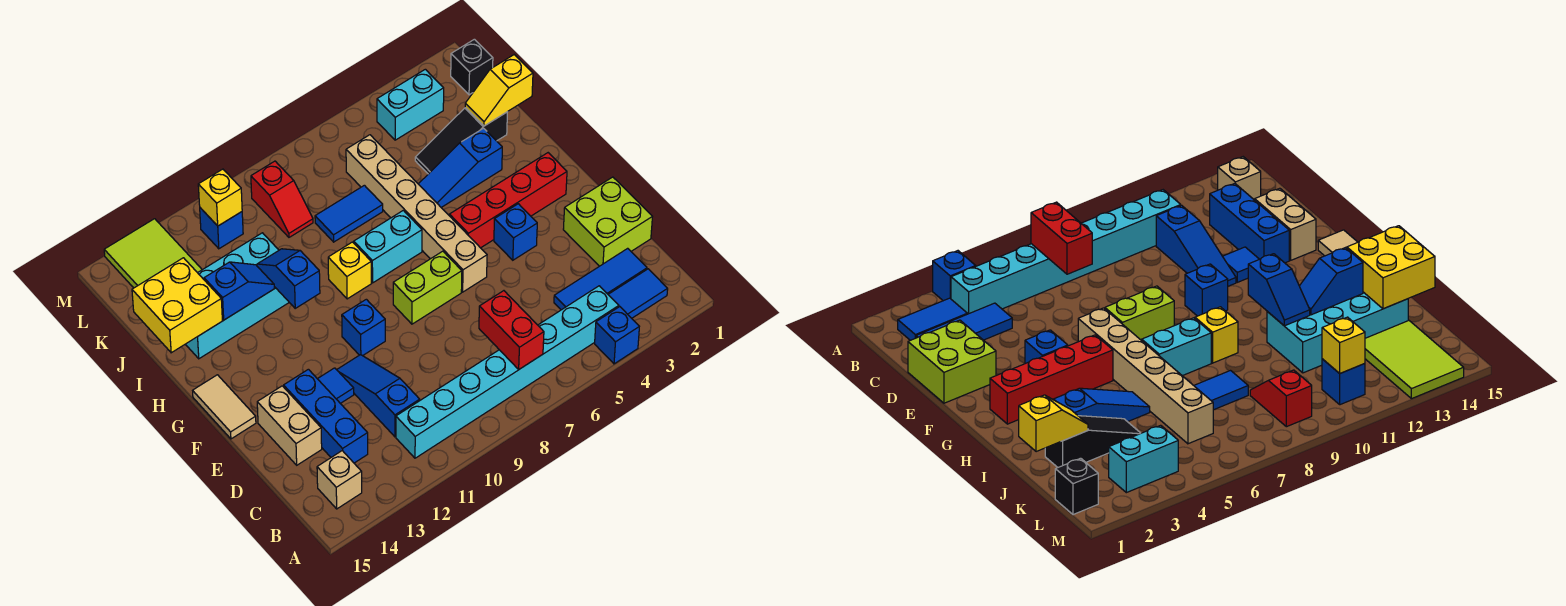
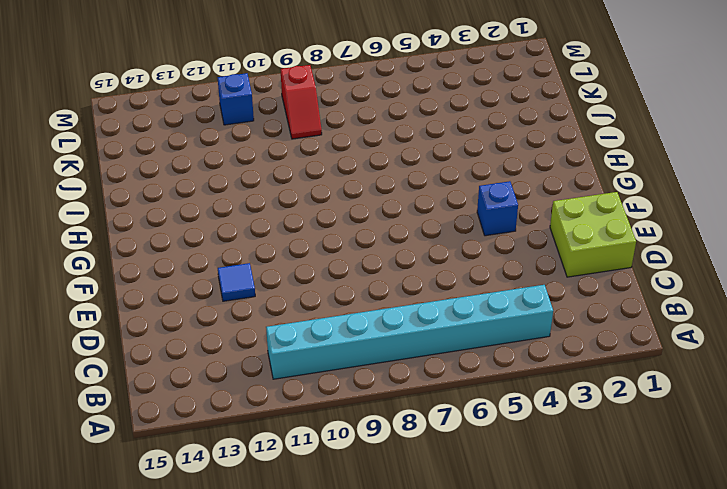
none -> blue 1x1 brick [595,307,639,364]
none -> blue 1x2 tile [608,269,668,318]
none -> tan 1x1 brick [317,451,362,509]
none -> blue 1x3 tile [554,248,647,310]

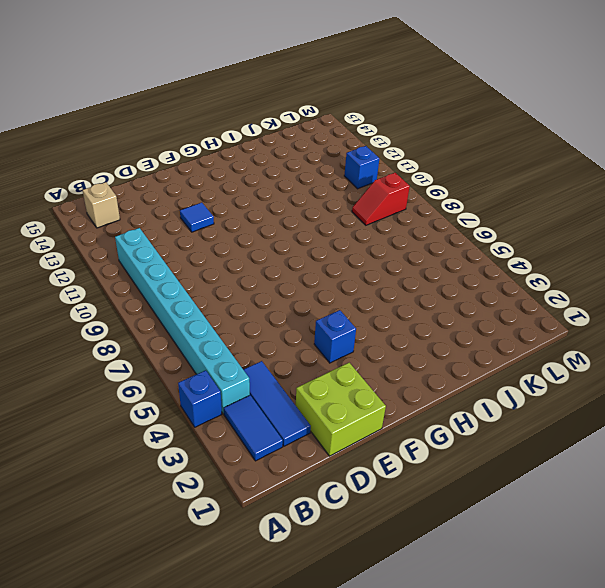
none -> blue 1x3 slope [337,355,420,437]
none -> blue 1x3 brick [284,369,368,463]
none -> tan 1x2 brick [257,386,322,465]
none -> tan 1x6 brick [346,135,487,292]

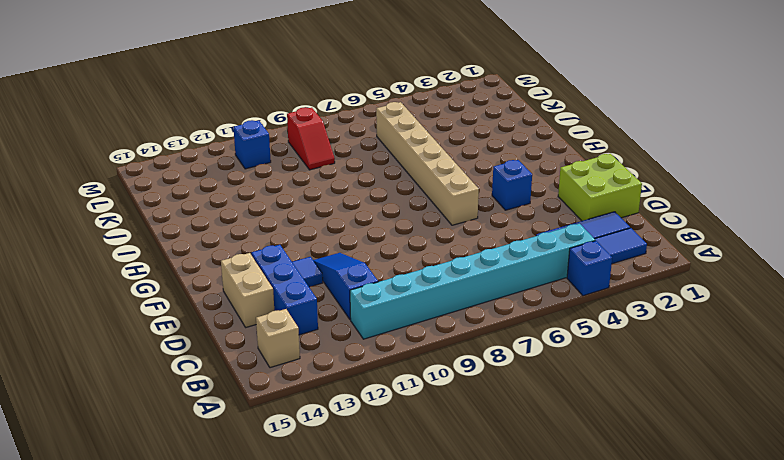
none -> lime 1x2 brick [393,251,462,324]
none -> blue 1x1 brick [342,299,385,356]
none -> tan 1x2 tile [193,375,256,439]
none -> red 1x4 brick [449,153,567,248]

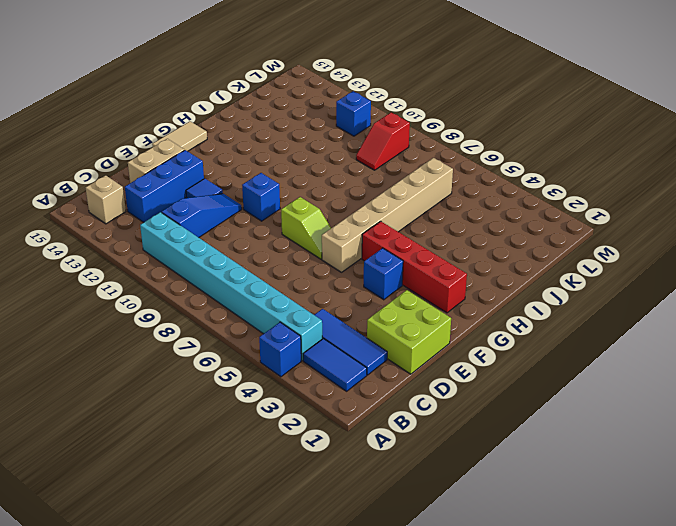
lime 1x2 slope [281,197,331,259] -> lime 1x2 brick [393,251,462,324]
none -> cyan 1x2 brick [354,210,422,283]
none -> yellow 1x1 brick [328,242,371,299]
none -> blue 1x3 slope [419,128,502,207]
none -> cyan 2x4 brick [186,233,289,359]

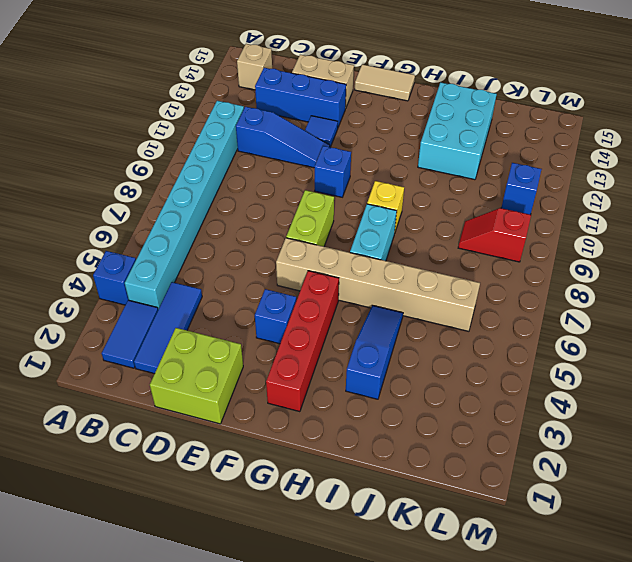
cyan 2x3 brick [418,82,497,180] -> cyan 2x4 brick [186,233,289,359]
none -> black 1x3 slope [415,108,507,174]
none -> blue 1x2 tile [315,185,383,242]
none -> lime 2x3 tile [104,219,202,288]
none -> black 1x1 brick [451,39,493,95]

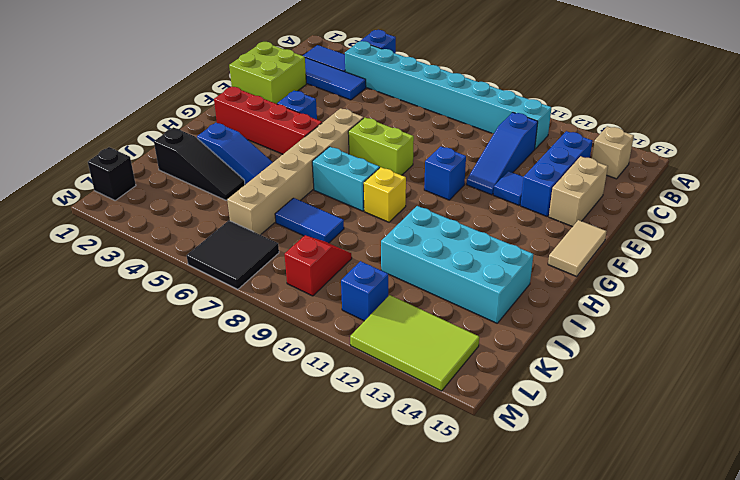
black 2x2 tile [187,220,279,289] -> none
lime 2x3 tile [350,295,479,391] -> lime 2x3 tile turned to [104,219,202,288]
none -> cyan 1x2 brick [377,69,444,140]
none -> red 1x2 brick [479,291,544,369]
none -> blue 1x2 slope [257,249,320,308]
none -> blue 1x2 slope [204,262,274,320]

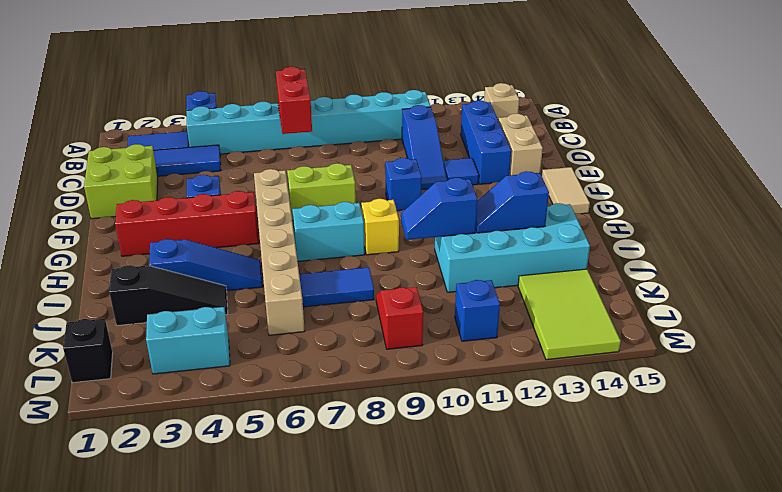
blue 1x2 slope [401,178,477,240] -> blue 1x2 slope turned to [257,249,320,308]
none -> yellow 2x2 brick [132,258,222,353]
none -> yellow 1x2 slope [465,55,533,126]
none -> yellow 1x1 brick [198,169,242,226]

